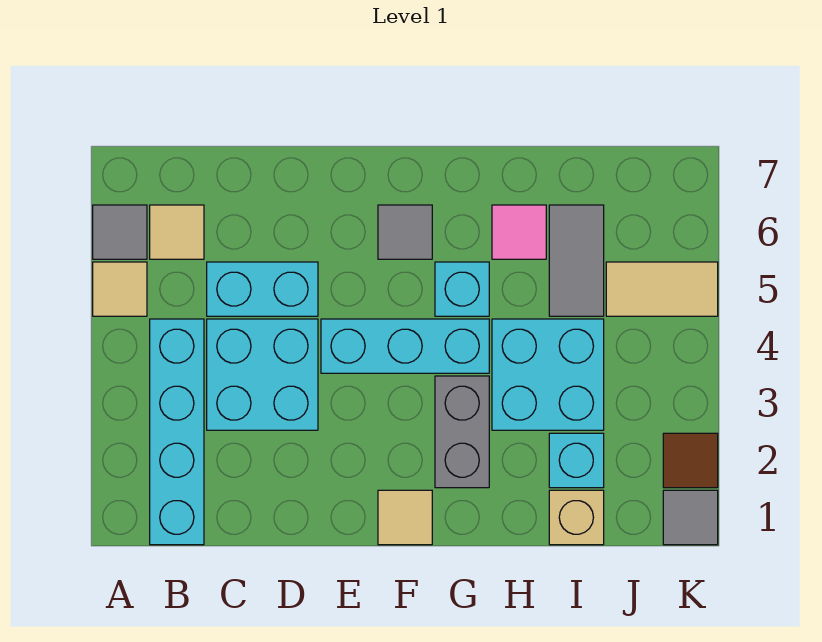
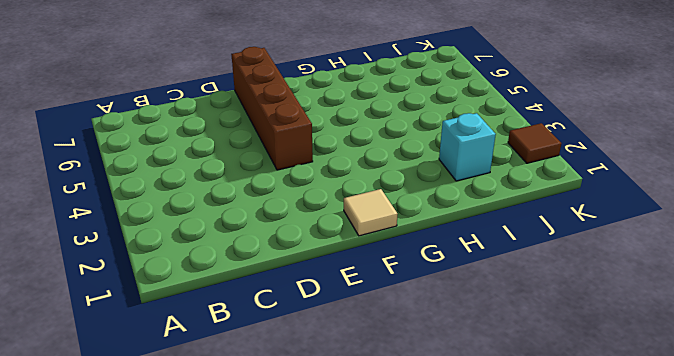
brown 1x4 brick [231,47,313,170] -> cyan 1x3 brick [321,319,489,373]
none -> tan 1x1 tile [93,262,147,316]
none -> grey 1x1 tile [93,205,147,259]
none -> cyan 1x4 brick [150,319,204,545]

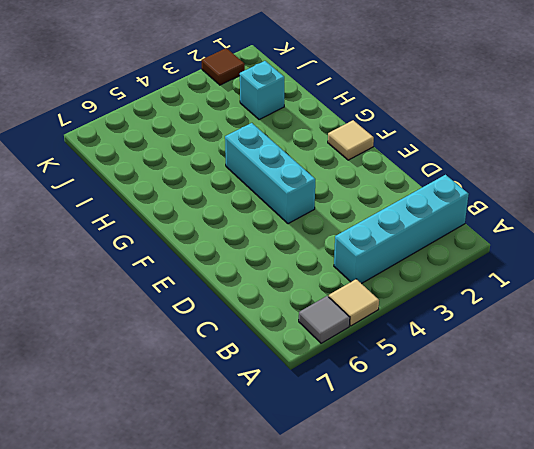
none -> tan 1x1 tile [150,205,204,259]
none -> cyan 2x2 brick [207,319,318,430]
none -> cyan 1x2 brick [207,262,318,316]

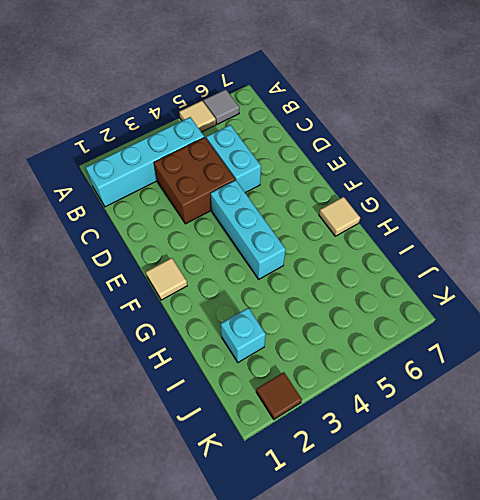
brown 2x2 brick [154,137,235,224] -> cyan 2x2 brick [207,319,318,430]
tan 1x1 tile [319,197,360,236] -> tan 1x1 tile moved to [150,205,204,259]
none -> grey 1x1 tile [378,205,432,259]
none -> grey 1x2 brick [435,376,489,488]
none -> cyan 1x1 brick [435,262,489,316]

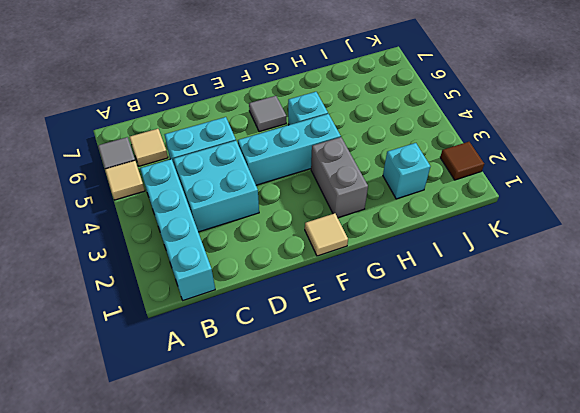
none -> cyan 2x2 brick [492,319,604,430]
none -> pink 1x1 tile [492,205,546,259]
none -> tan 1x1 brick [549,490,604,545]

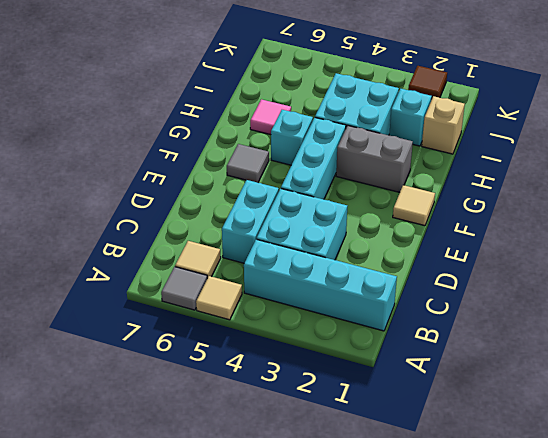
none -> grey 1x2 tile [549,205,604,316]
none -> tan 1x2 tile [606,262,718,316]
none -> grey 1x1 tile [663,490,718,545]

